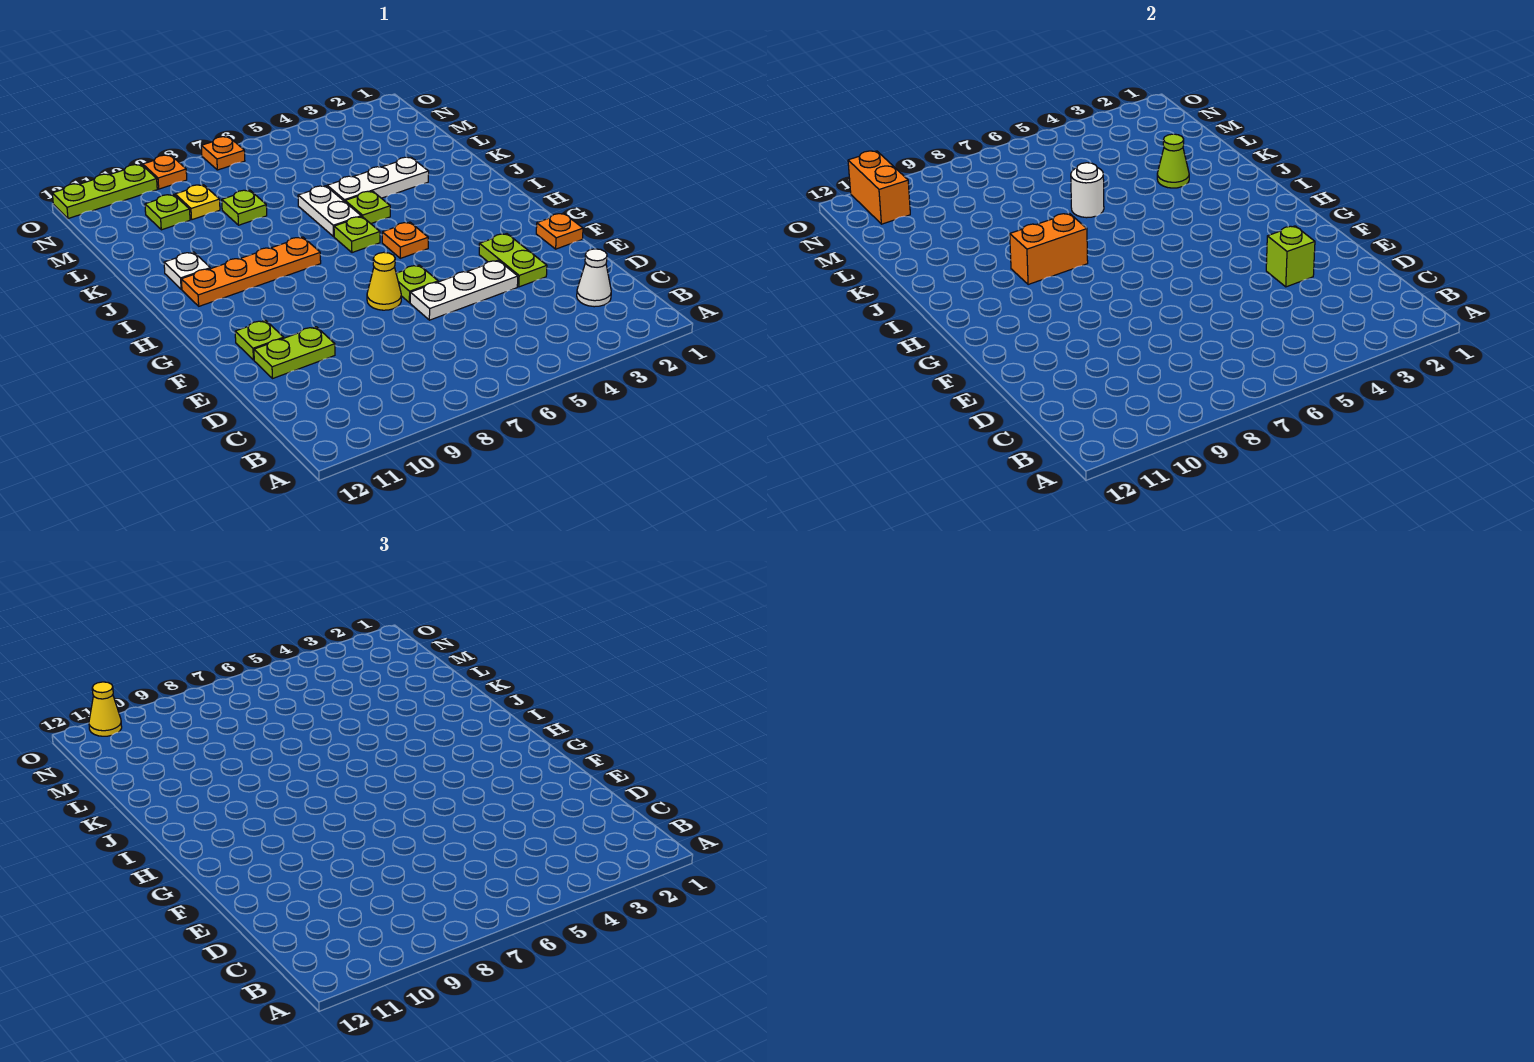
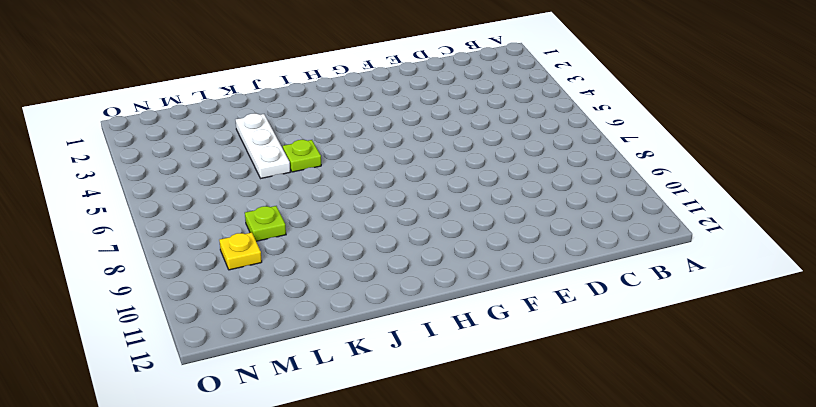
none -> white 1x1 cone [577,249,611,307]
none -> lime 1x2 plate [479,234,547,287]
none -> white 1x3 plate [410,260,518,320]

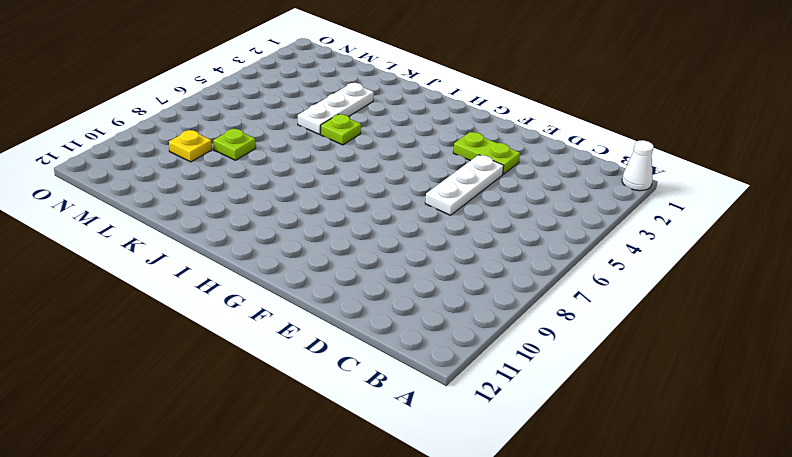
white 1x1 cone [622,140,654,191] -> white 1x1 cone moved to [577,249,611,307]
none -> lime 1x2 plate [254,327,335,379]
none -> orange 1x1 plate [536,213,583,249]
none -> lime 1x1 plate [396,265,438,303]

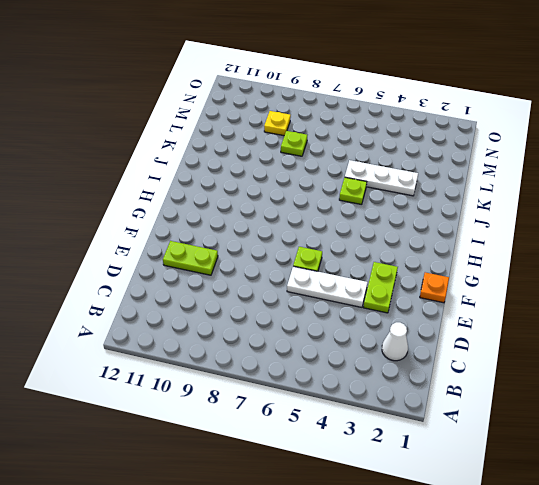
none -> yellow 1x1 cone [367,252,401,310]
none -> lime 1x1 plate [235,320,284,360]
none -> orange 1x1 plate [382,222,428,258]

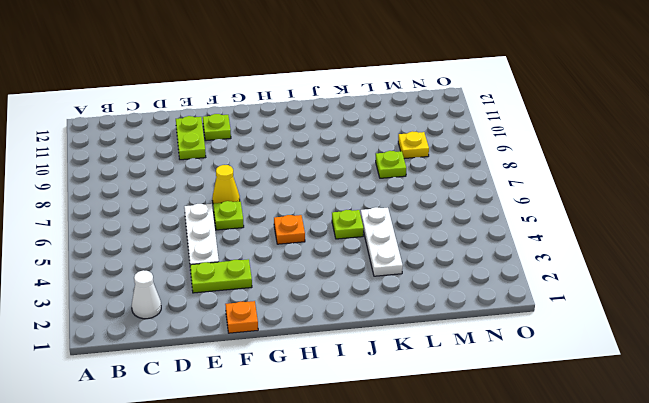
none -> lime 1x1 plate [334,217,380,253]
none -> orange 1x4 plate [181,237,321,306]
none -> white 1x2 plate [298,186,361,237]

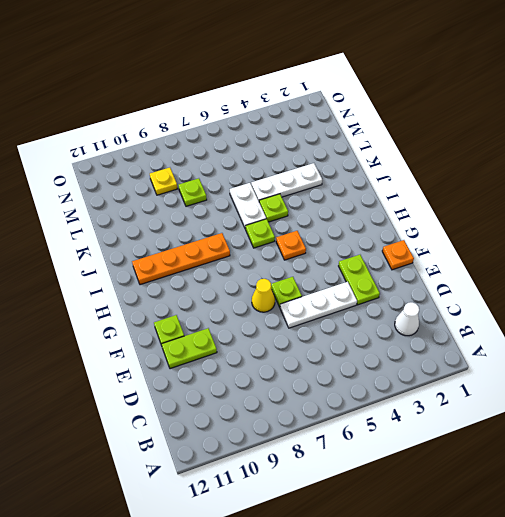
none -> white 1x1 plate [164,252,210,289]
none -> lime 1x1 plate [145,194,190,230]
none -> orange 1x1 plate [201,137,245,170]

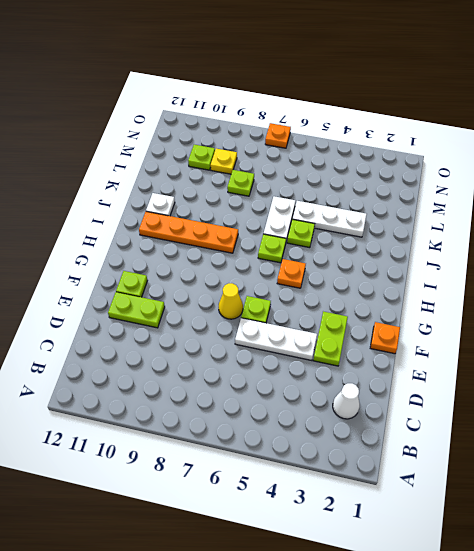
none -> orange 1x1 plate [143,155,187,189]
none -> lime 1x3 plate [52,165,157,219]
none -> lime 1x1 brick [1266,226,1315,287]

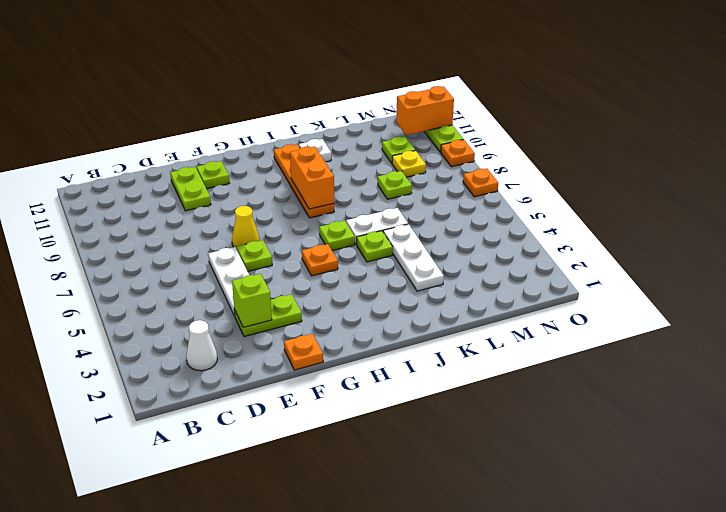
none -> lime 1x1 cone [1157,134,1189,188]
none -> white 1x1 round brick [1071,163,1104,218]
none -> yellow 1x1 cone [89,682,122,736]

